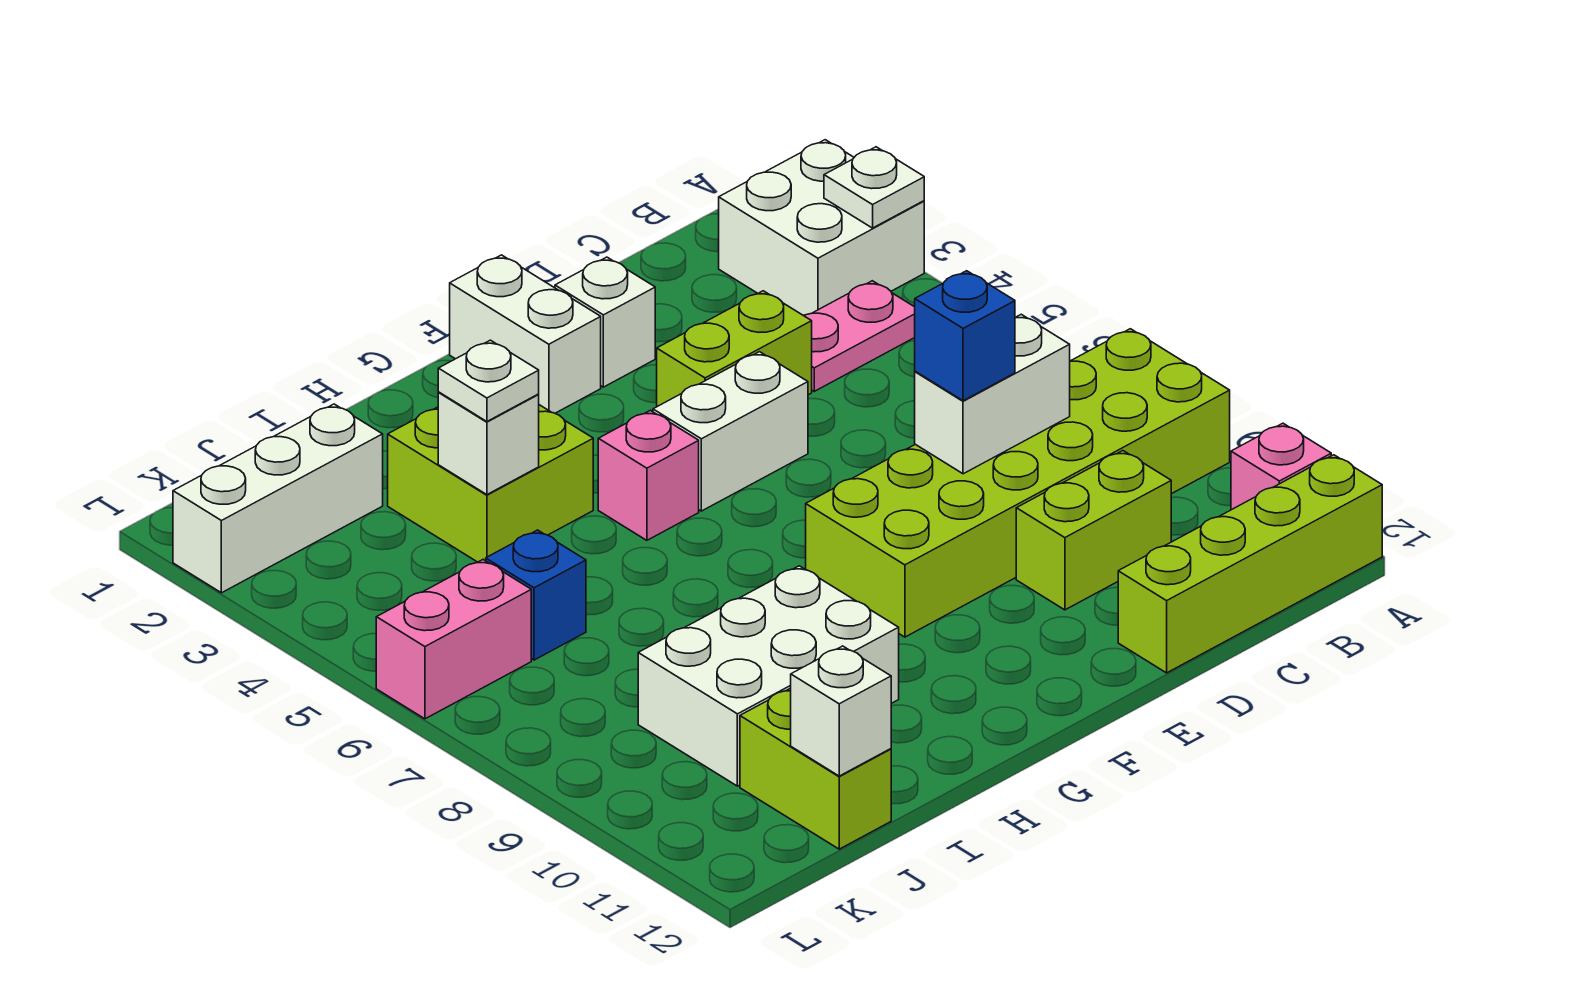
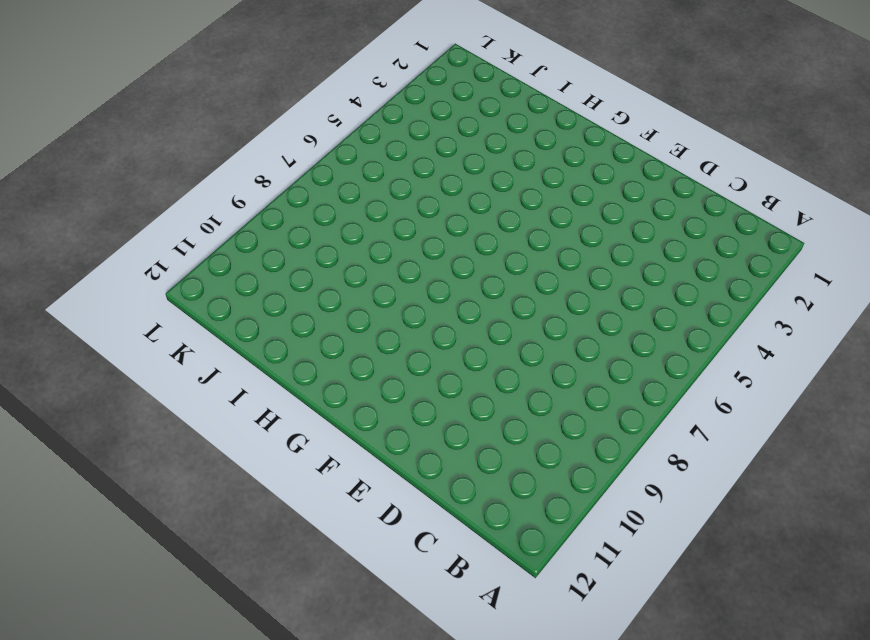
none -> white 2x2 brick [719,140,924,315]
none -> lime 2x6 brick [806,329,1230,637]
none -> pink 1x1 brick [1231,423,1331,510]

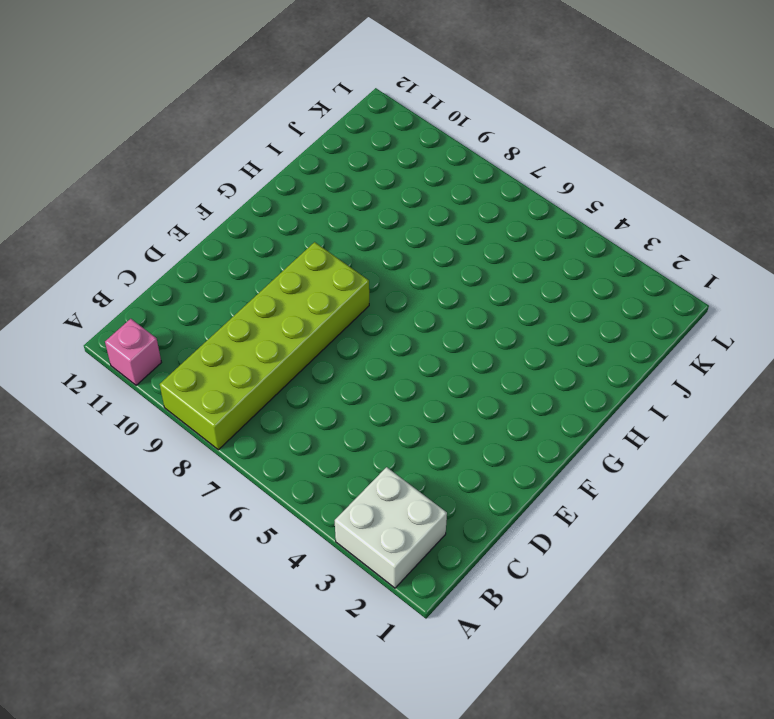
none -> lime 1x4 brick [1118,455,1382,673]
none -> pink 1x2 plate [803,281,915,391]
none -> lime 1x2 brick [1016,451,1171,610]

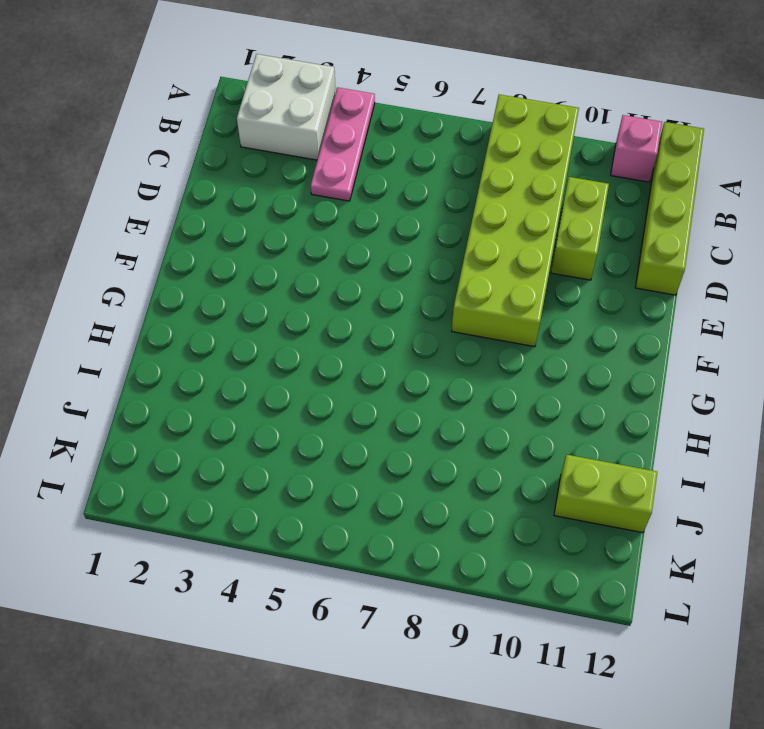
pink 1x3 plate [311,87,375,201] -> pink 1x2 plate [803,281,915,391]
none -> lime 1x2 brick [657,291,812,407]
none -> white 1x1 brick [555,257,655,387]
none -> white 1x2 brick [653,352,808,511]

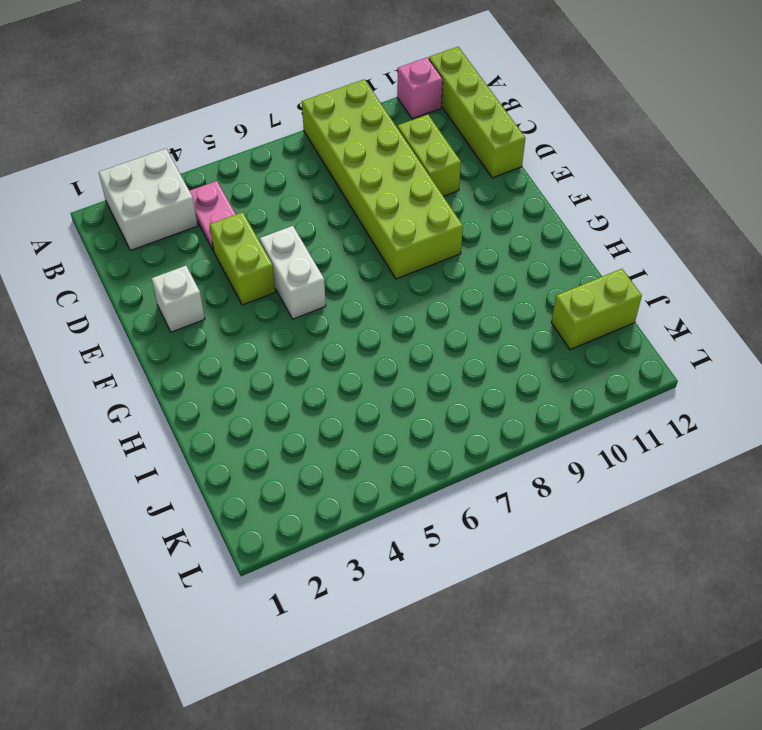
none -> white 1x2 brick [450,255,601,413]
none -> pink 1x1 brick [598,410,699,540]
none -> lime 2x2 brick [388,405,593,562]

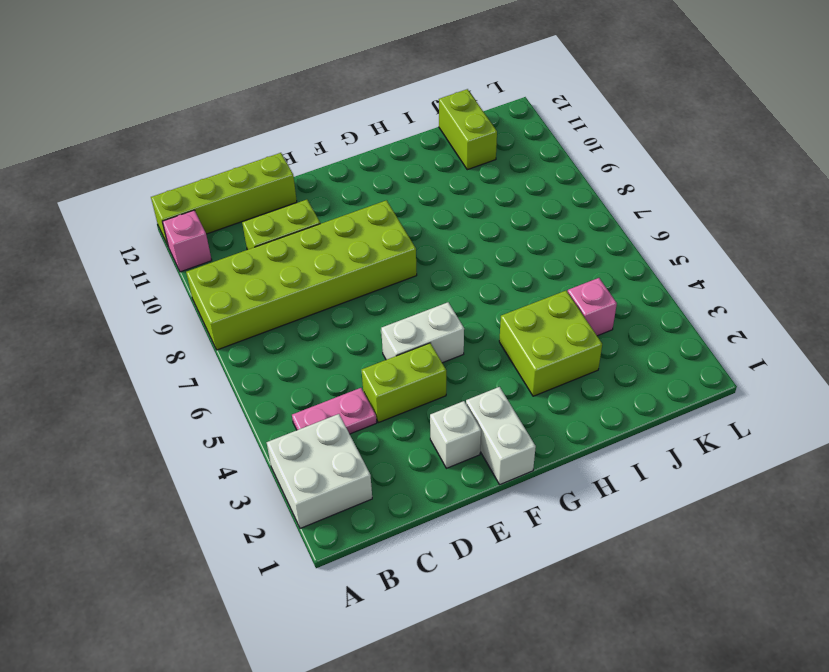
pink 1x1 brick [568,278,617,336] -> pink 1x1 brick moved to [598,410,699,540]
none -> white 2x3 brick [638,566,899,786]
none -> white 1x3 brick [173,404,383,593]
none -> blue 1x1 brick [486,530,586,660]

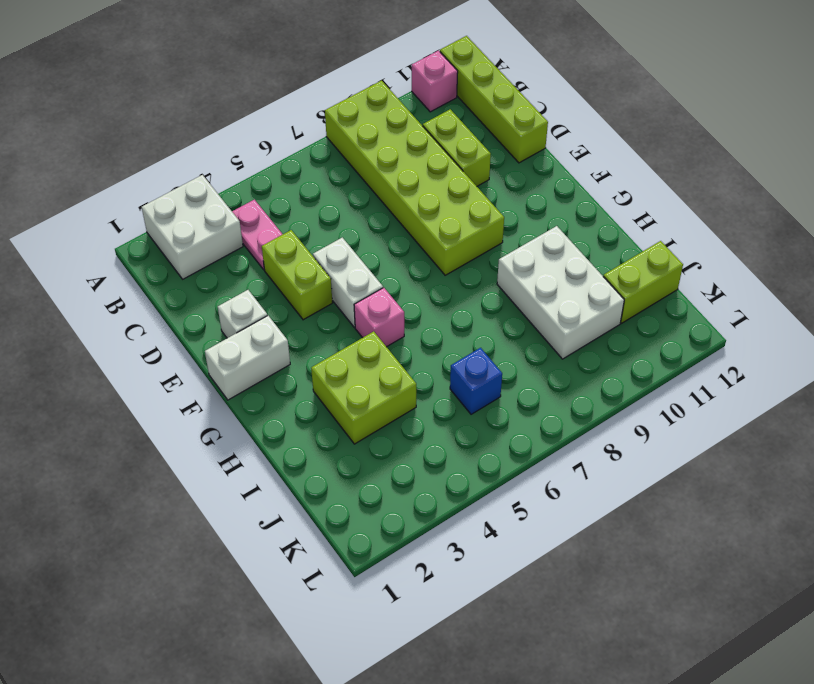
none -> white 1x3 brick [173,404,383,593]
none -> pink 1x2 brick [376,560,531,719]
none -> white 1x1 plate [824,147,924,228]

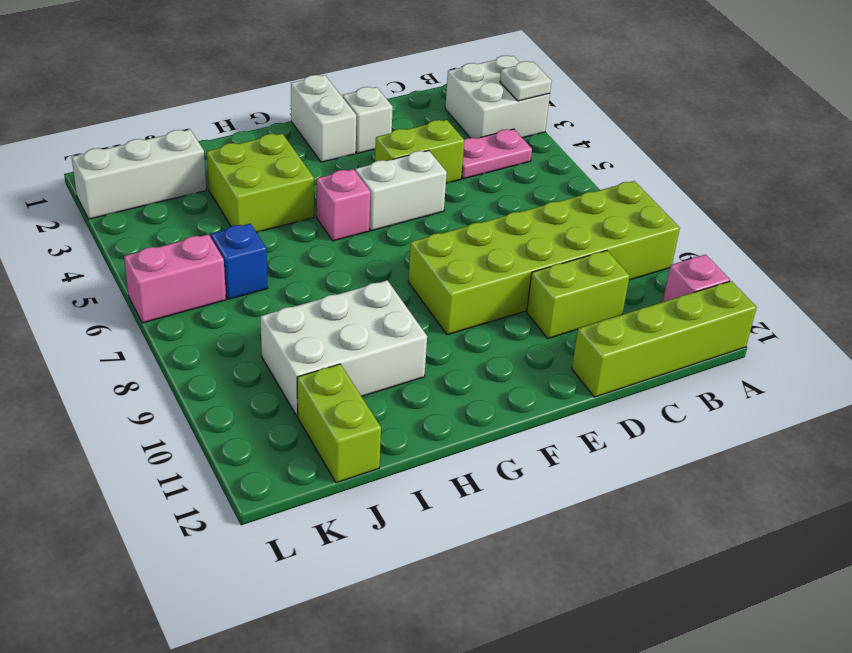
none -> white 1x2 brick [915,314,1070,474]
none -> white 1x1 brick [438,392,539,495]
none -> white 1x1 brick [791,646,891,776]

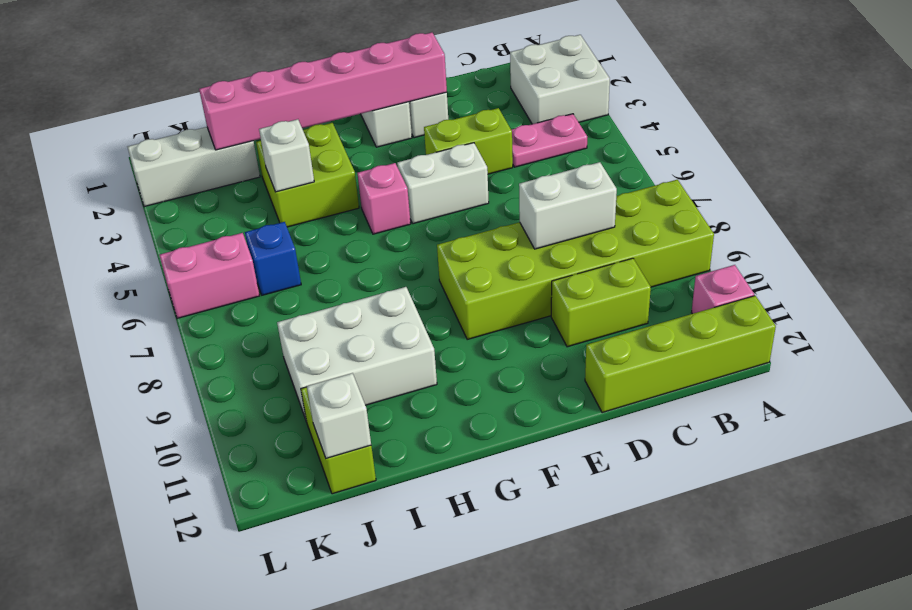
pink 1x6 brick [199,32,447,150] -> none
none -> white 1x1 plate [824,147,924,228]
none -> blue 1x1 brick [915,271,1015,401]
none -> white 1x1 plate [438,340,539,422]

